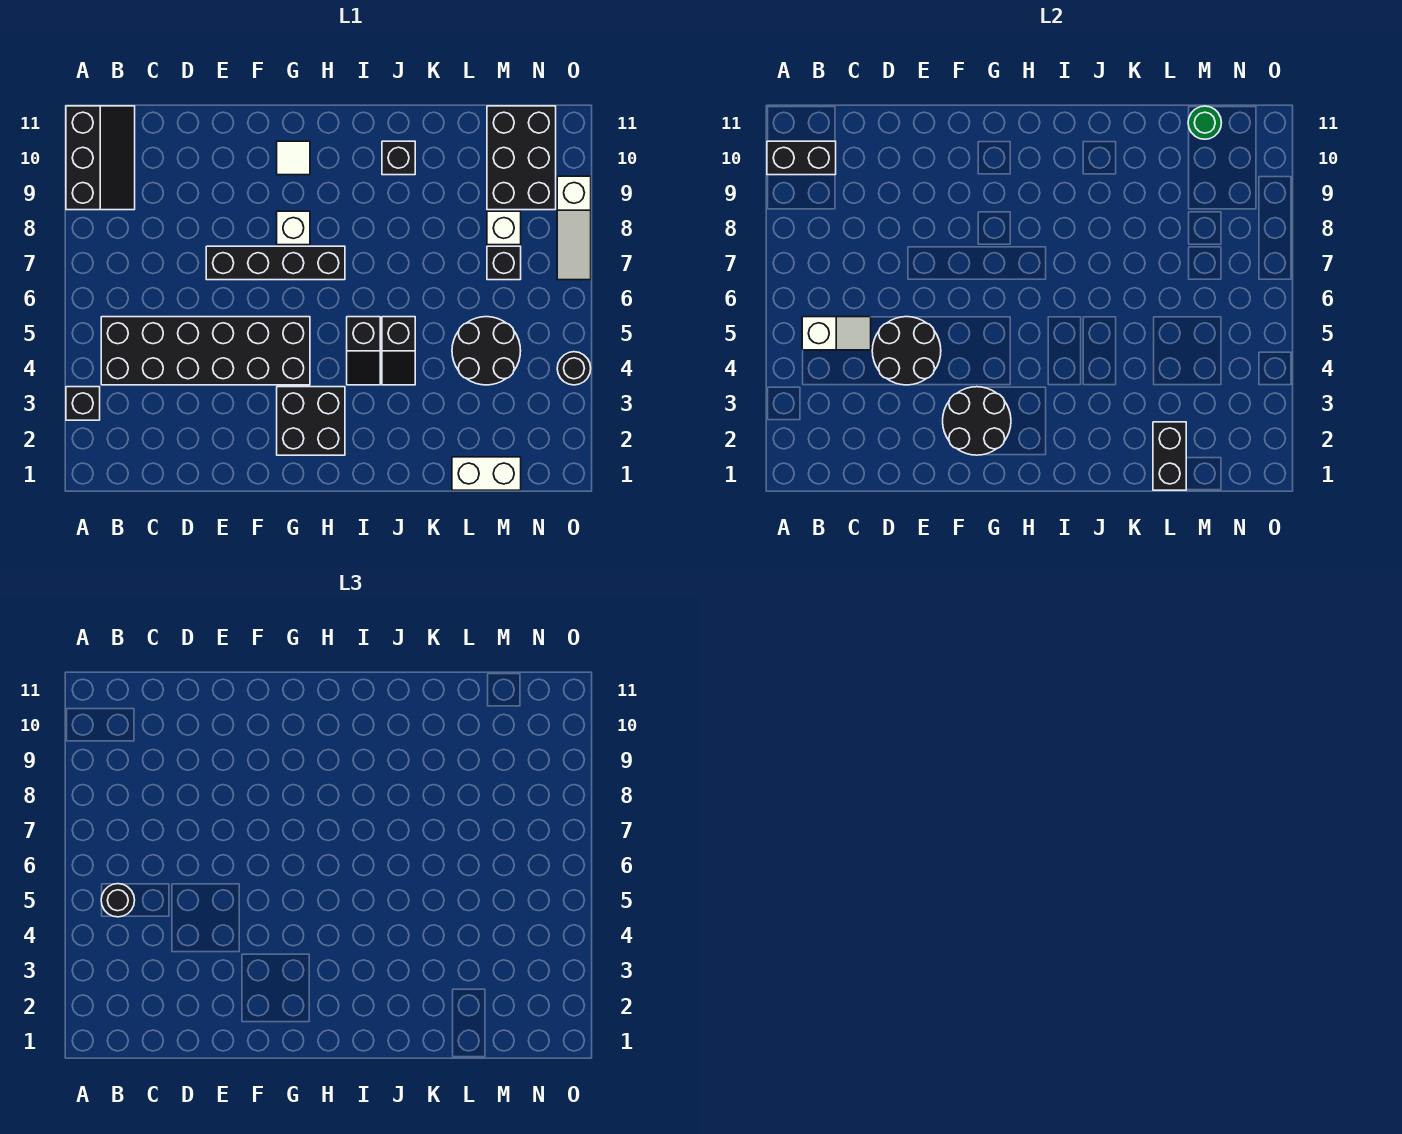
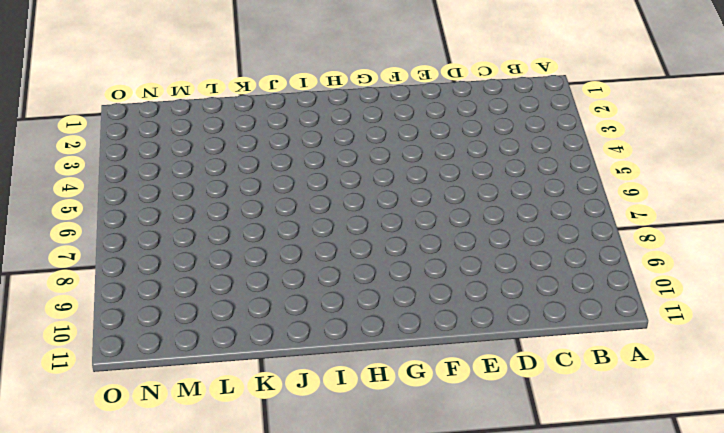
none -> black 1x1 brick [66,387,100,420]
none -> black 2x3 slope [66,106,135,210]
none -> black 2x6 brick [101,317,310,385]

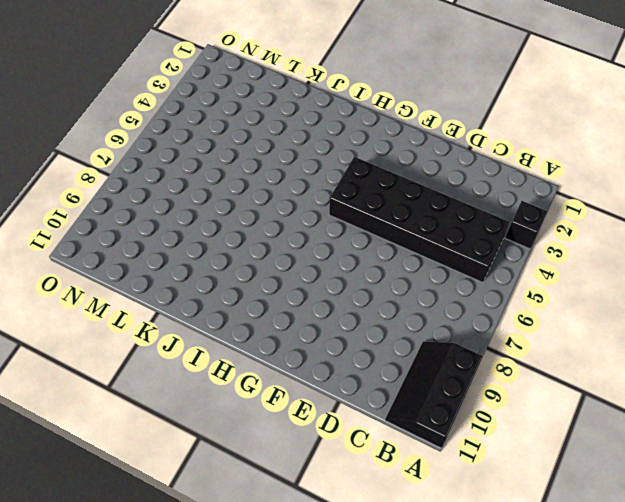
none -> black 1x4 brick [206,246,345,280]
none -> black 2x2 brick [277,387,345,455]
none -> white 1x1 brick [277,211,310,245]

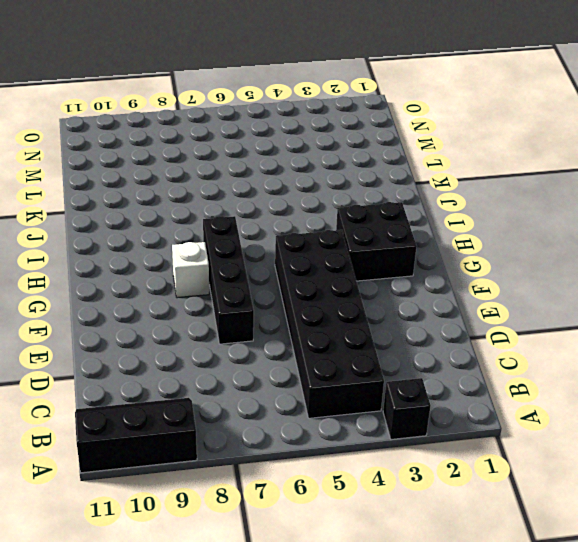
none -> white 1x1 tile [277,141,310,175]
none -> black 1x2 slope [347,317,380,385]
none -> black 1x2 slope [382,317,415,385]

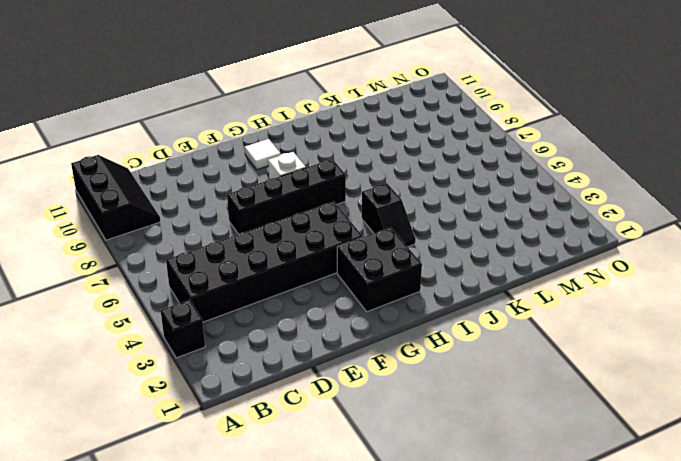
none -> black 1x2 slope [382,317,415,385]
none -> black 1x1 brick [382,141,415,175]
none -> white 1x2 brick [452,457,521,490]

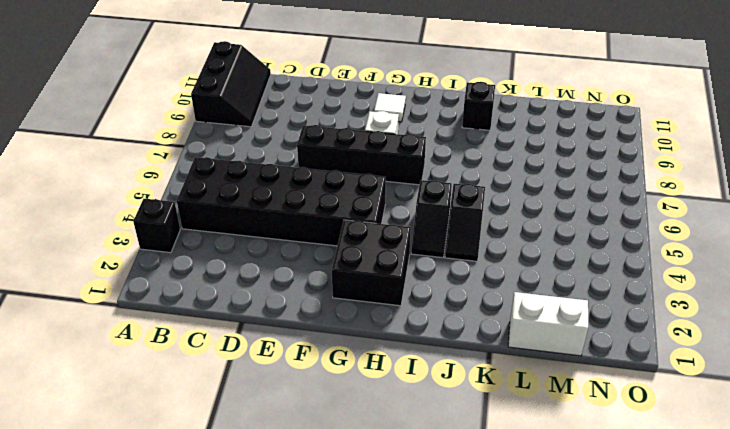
none -> black 2x2 round brick [452,317,521,385]
none -> black 1x1 brick [487,246,521,280]
none -> white 1x1 brick [487,211,521,245]

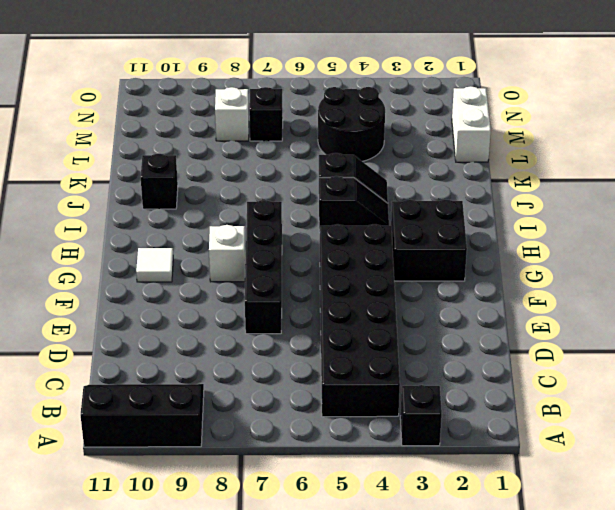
none -> black 2x3 brick [487,106,556,210]
none -> black 1x1 round brick [557,352,591,385]
none -> white 1x3 slope [557,176,591,280]

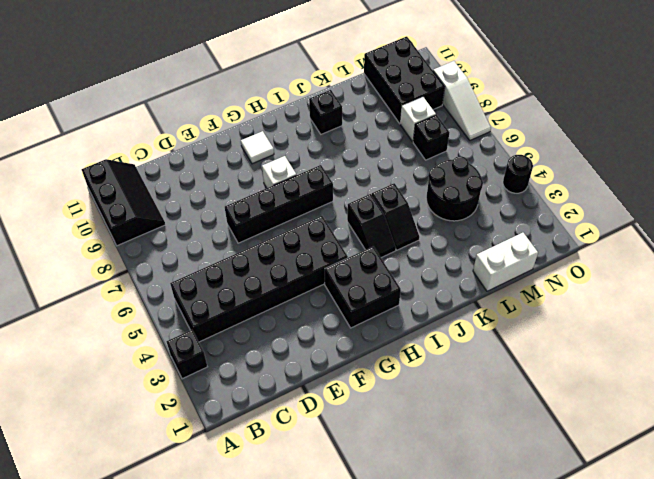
none -> black 1x2 brick [767,141,836,175]
none -> white 1x2 slope [802,317,871,350]
none -> black 2x2 round brick [872,317,941,385]

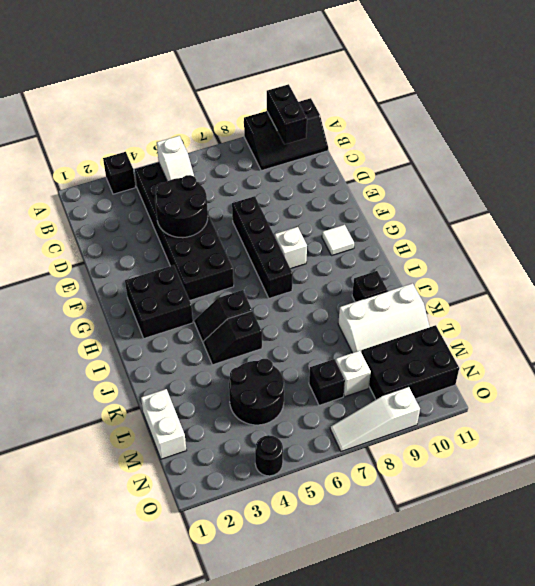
white 2x3 slope [338,283,430,353] -> none
none -> black 2x2 round brick [943,387,1011,455]
none -> black 1x2 brick [1153,422,1186,490]
none -> green 1x1 round brick [1188,106,1222,139]

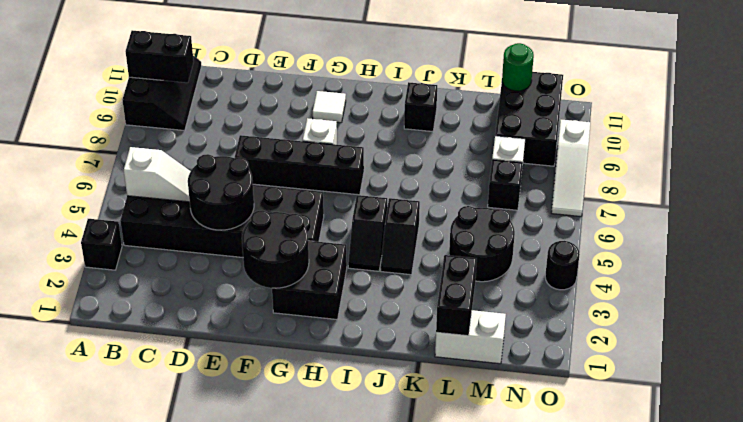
none -> black 1x1 round brick [101,884,135,917]

